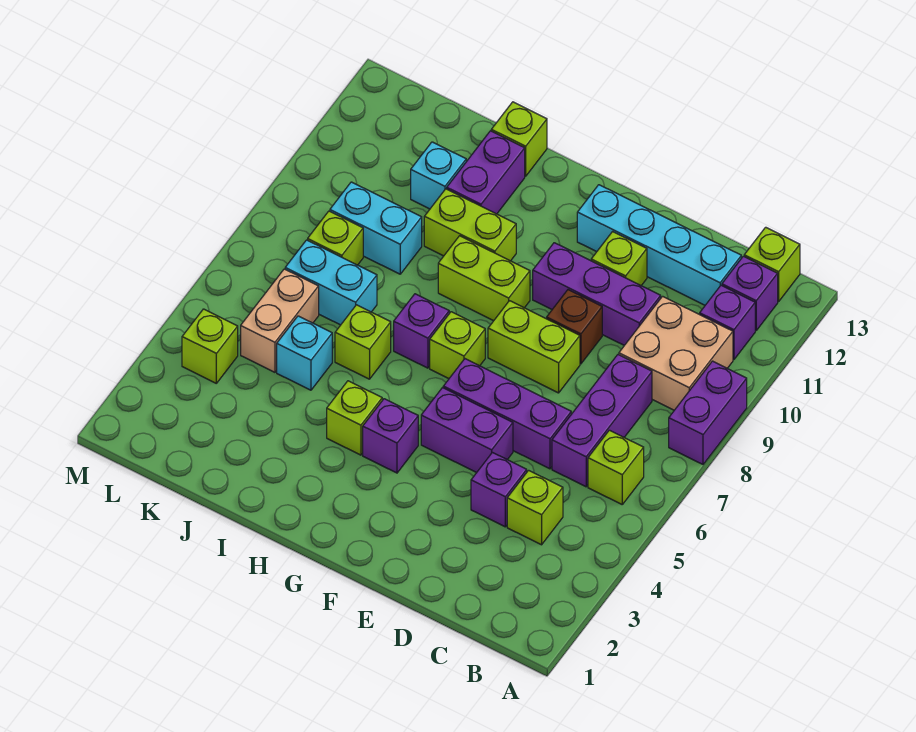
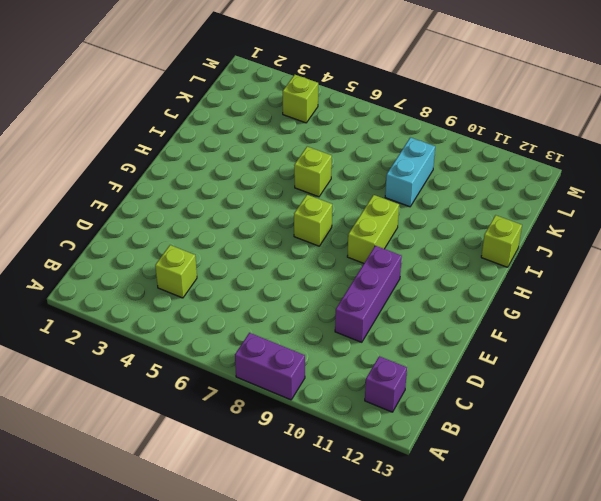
none -> lime 1x1 brick [588,430,644,504]
none -> tan 2x2 brick [619,296,733,410]
none -> purple 1x1 brick [700,285,755,360]
none -> lime 1x1 brick [744,227,800,302]

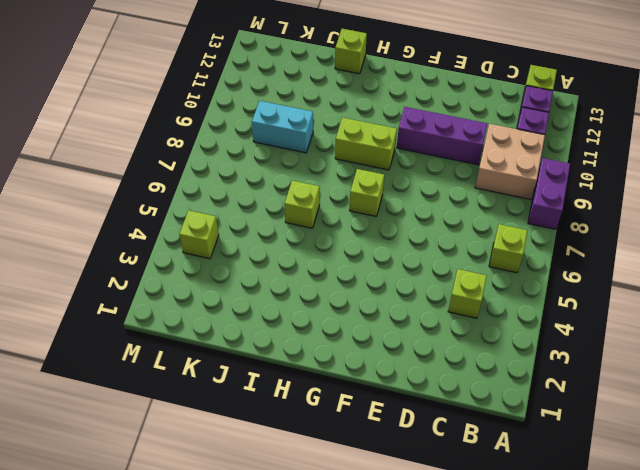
none -> purple 1x3 brick [552,355,652,487]
none -> cyan 1x4 brick [577,185,741,305]
none -> purple 1x1 brick [471,453,527,527]
none -> purple 1x3 brick [443,359,571,469]

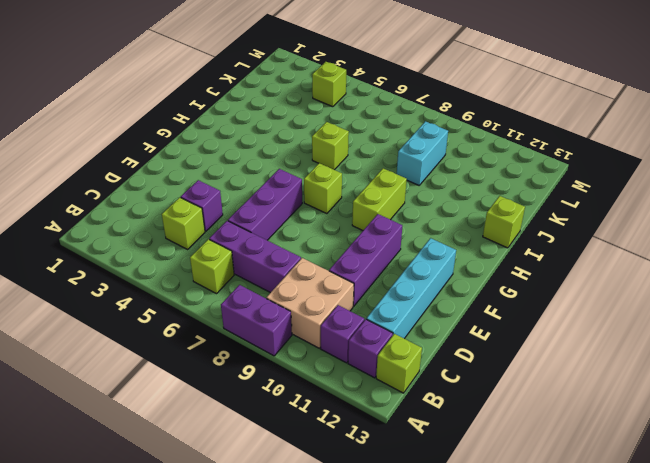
none -> purple 1x2 brick [421,388,513,473]
none -> lime 1x2 brick [488,301,580,393]
none -> brown 1x1 brick [547,290,602,364]
none -> lime 1x1 brick [591,232,647,286]

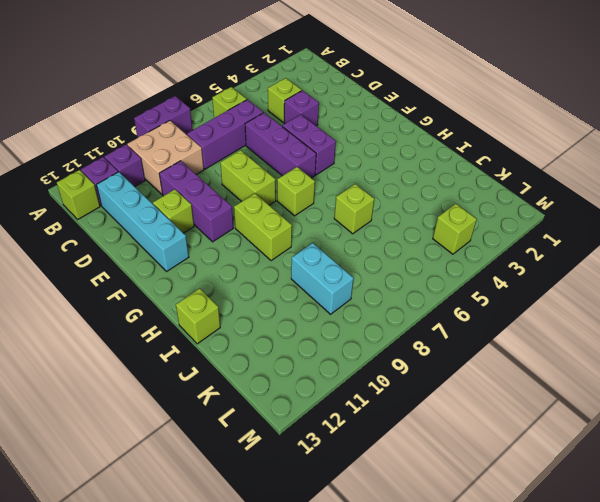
none -> brown 1x1 brick [547,290,602,364]
none -> purple 1x1 brick [363,399,418,473]
none -> lime 1x1 brick [327,381,382,455]
none -> purple 1x1 brick [394,294,449,368]

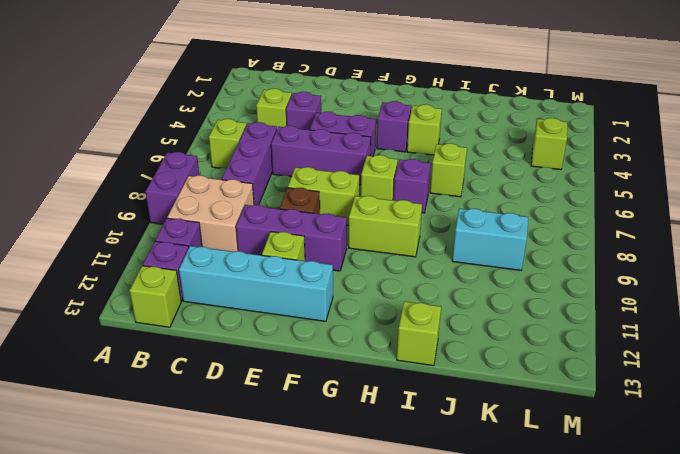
none -> lime 1x2 brick [424,189,516,261]
none -> purple 1x2 brick [447,131,525,214]
none -> cyan 1x1 brick [277,316,332,390]
none -> cyan 1x2 brick [285,240,377,325]

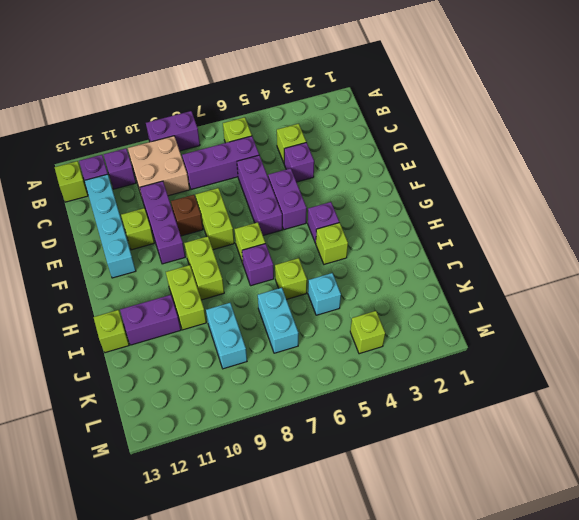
none -> cyan 1x1 brick [411,142,466,209]
none -> tan 1x2 brick [241,269,319,372]
none -> lime 1x1 brick [308,211,363,265]

